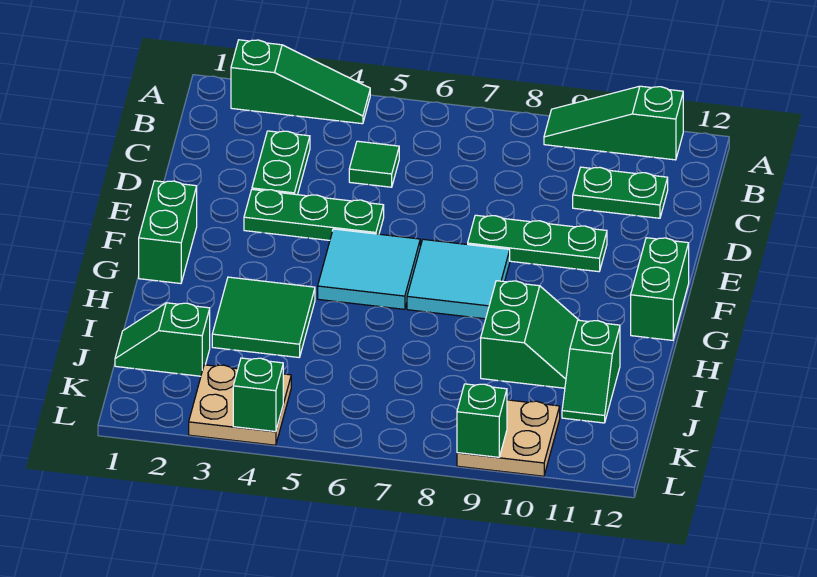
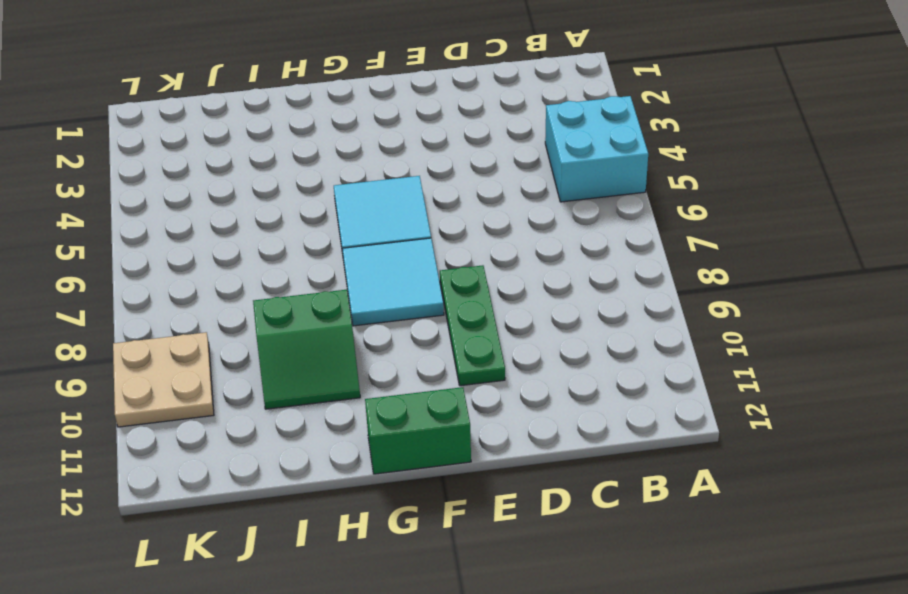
cyan 2x2 brick [545,96,648,202] -> green 1x3 slope [231,40,370,124]
none -> green 1x3 slope [544,86,683,160]
none -> green 1x2 plate [252,131,310,195]
none -> green 1x1 tile [349,141,399,187]

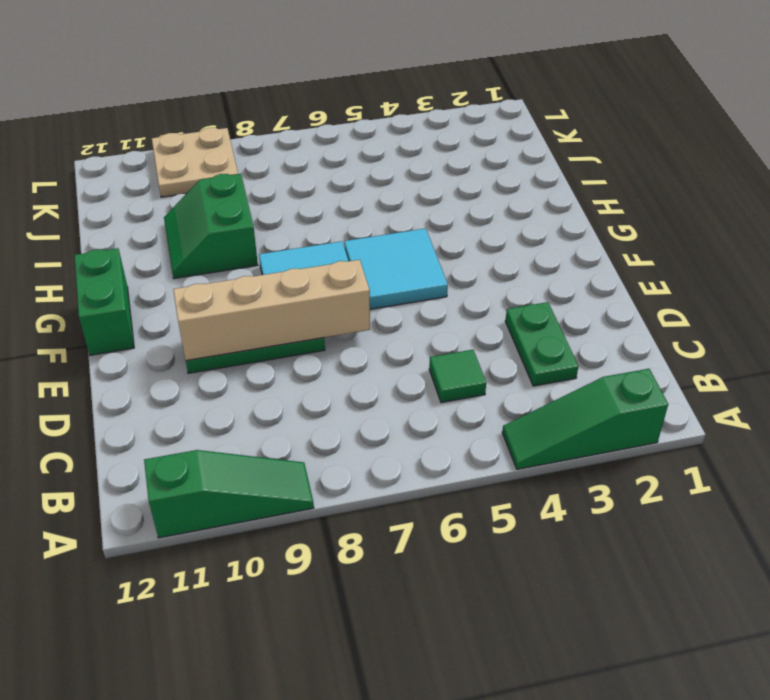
tan 1x4 brick [173,260,370,361] -> none
none -> green 1x2 plate [573,167,668,218]
none -> green 1x3 plate [244,189,384,240]
none -> green 1x2 brick [139,181,197,284]

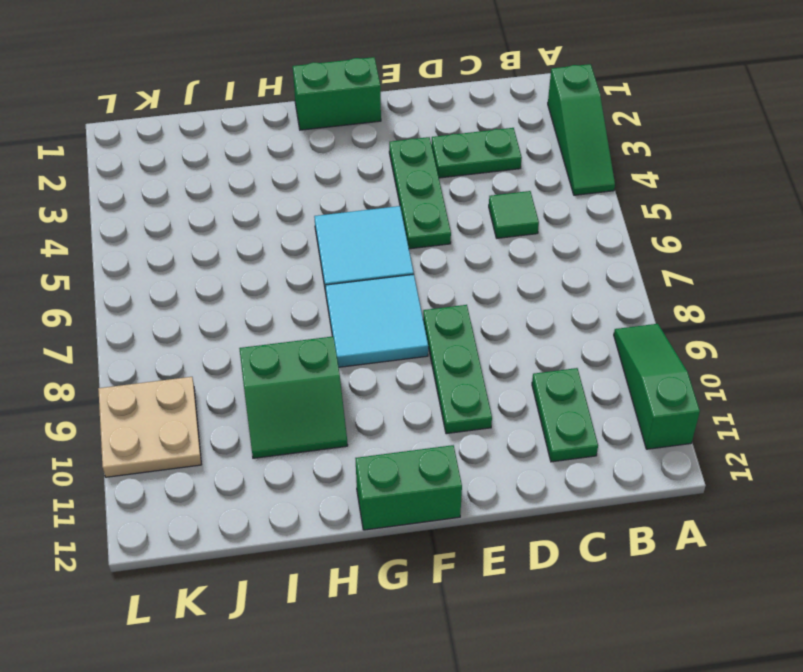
none -> green 2x2 tile [212,277,315,357]
none -> green 1x2 slope [562,320,620,423]
none -> green 1x2 slope [115,303,210,376]

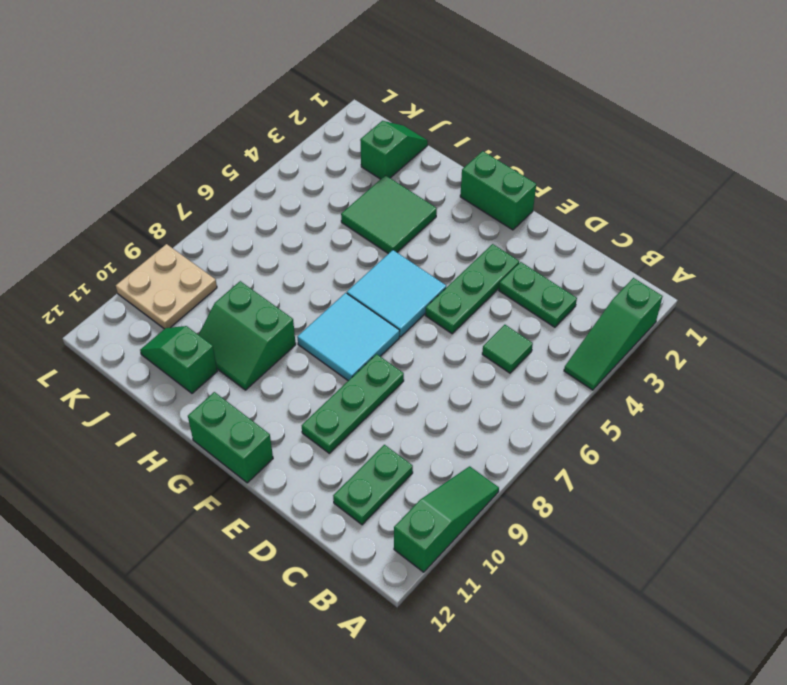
none -> tan 2x2 plate [189,365,291,445]
none -> green 1x1 brick [233,358,283,432]
none -> green 1x1 brick [457,384,507,457]

